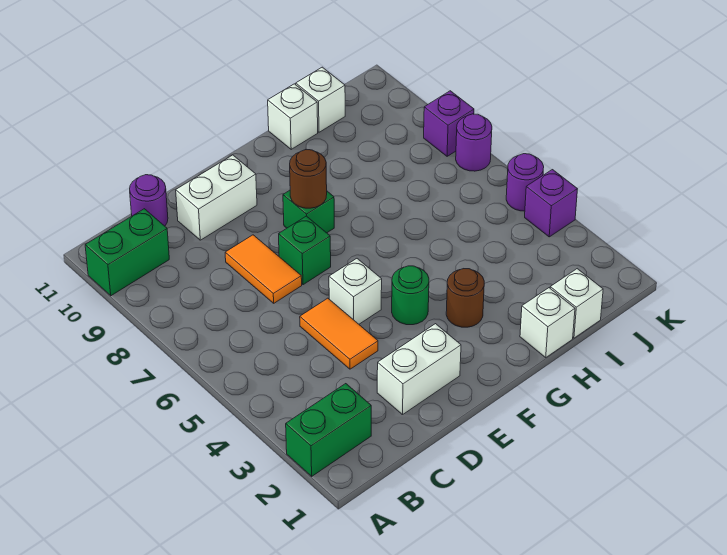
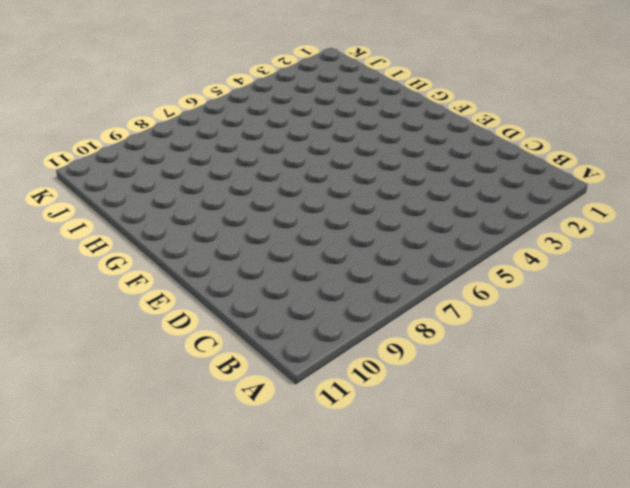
none -> green 1x2 brick [286,384,371,476]
none -> green 1x2 brick [85,209,169,296]
none -> purple 1x1 round brick [130,175,168,226]

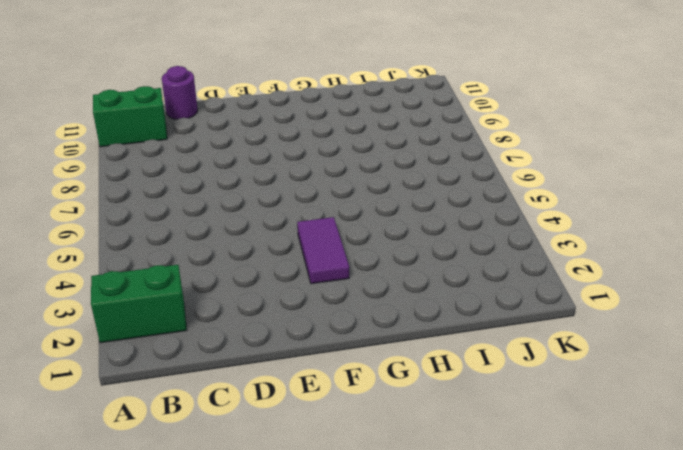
purple 1x2 tile [297,217,349,284] -> green 1x1 round brick [392,266,429,325]
none -> white 1x2 brick [377,324,461,415]
none -> orange 1x2 tile [300,298,378,369]
none -> orange 1x2 tile [225,235,302,303]

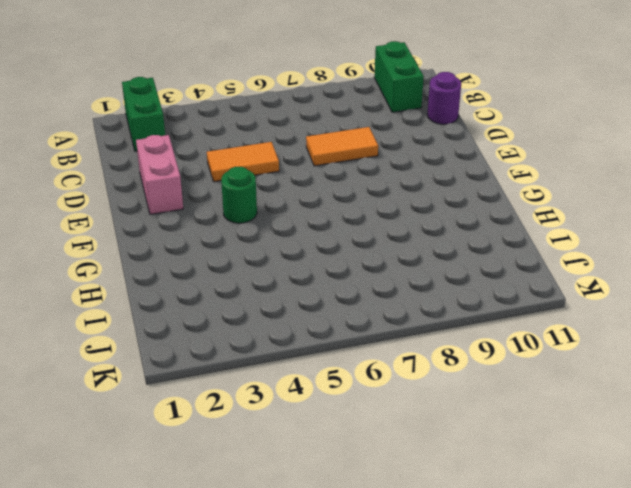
pink 1x2 brick [136,135,183,214] -> white 1x2 brick [377,324,461,415]
none -> white 1x2 brick [176,155,257,240]
none -> white 1x1 brick [329,259,382,324]
none -> green 1x1 brick [279,216,331,285]

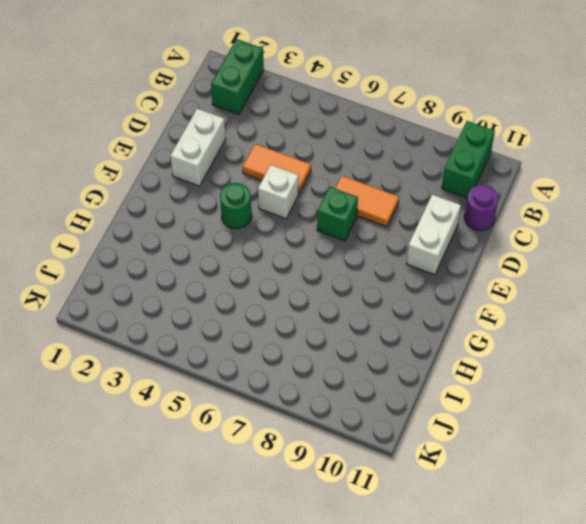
none -> green 1x1 brick [283,190,334,233]
none -> brown 1x1 round brick [446,269,484,327]
none -> white 1x1 brick [520,288,575,357]

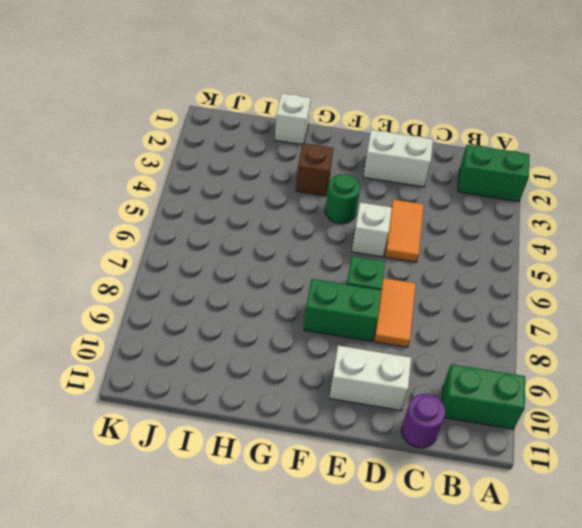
green 1x2 brick [304,279,381,341] -> green 1x1 brick [283,190,334,233]
brown 1x1 brick [296,143,333,196] -> brown 1x1 round brick [446,269,484,327]
none -> white 1x1 brick [268,84,318,149]
none -> white 1x1 brick [550,269,603,338]
none -> white 1x1 brick [296,67,345,132]

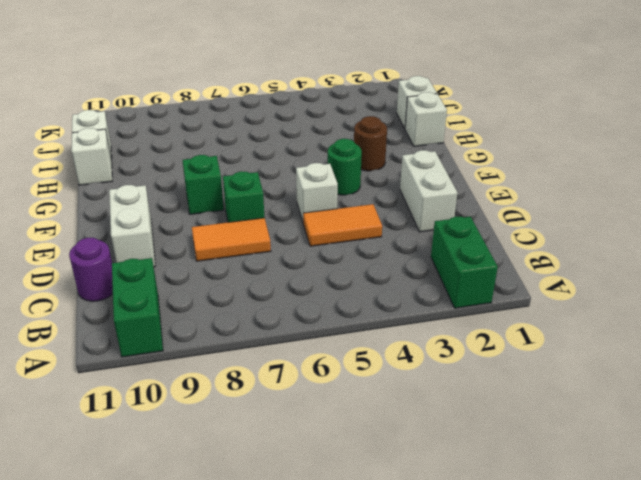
none -> purple 1x1 brick [525,170,577,237]
none -> purple 1x1 round brick [506,154,544,211]
none -> purple 1x1 round brick [456,114,492,171]

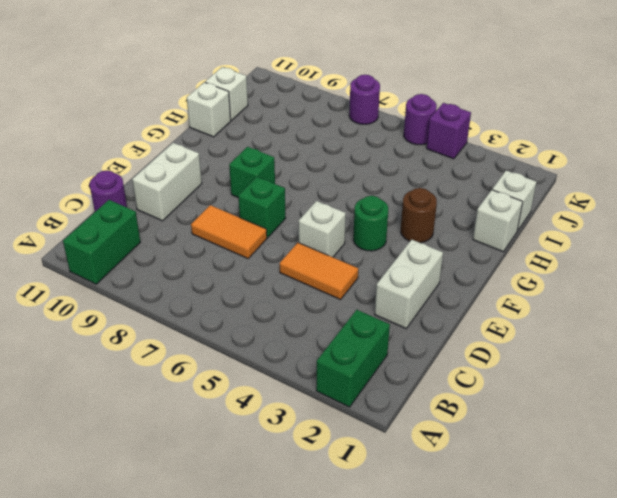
none -> purple 1x1 brick [424,91,474,156]
none -> brown 1x1 round brick [290,150,327,208]

